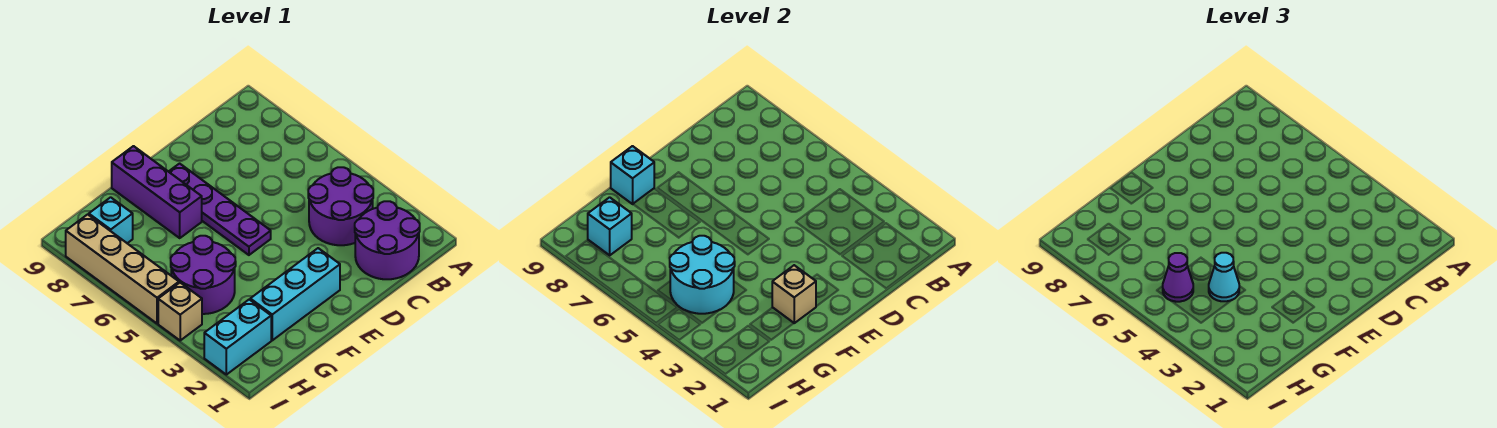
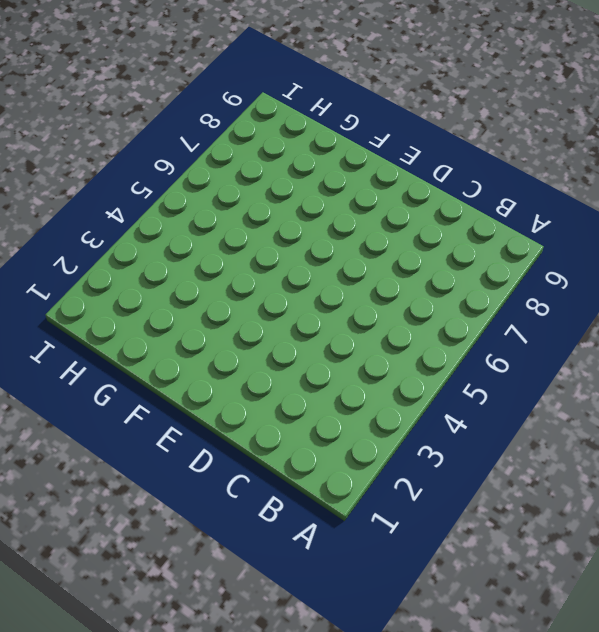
none -> purple 2x2 round brick [355,201,420,279]
none -> purple 2x2 round brick [308,167,373,245]
none -> cyan 1x3 brick [250,248,340,340]

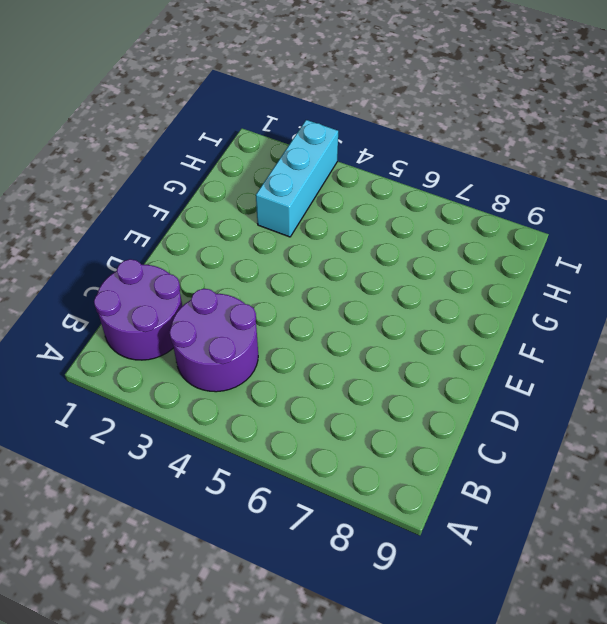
cyan 1x3 brick [256,120,338,237] -> cyan 1x3 brick moved to [250,248,340,340]
none -> purple 1x4 plate [169,164,271,255]
none -> purple 1x3 brick [112,146,202,238]
none -> purple 2x2 round brick [171,236,236,314]

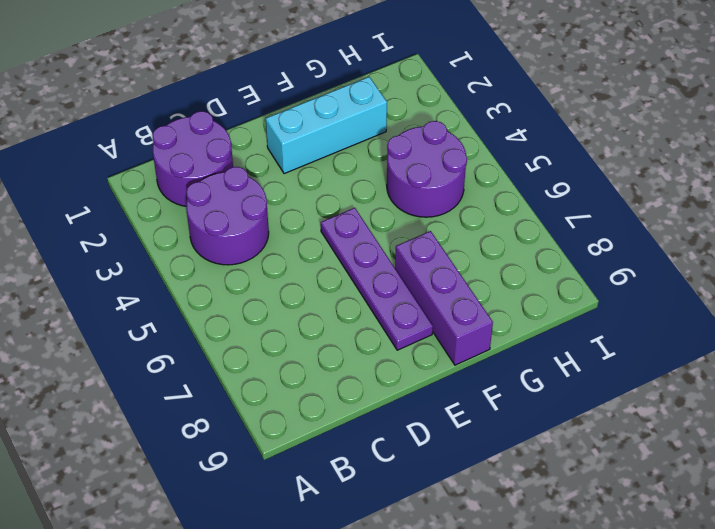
none -> cyan 1x2 brick [204,299,271,375]
none -> cyan 1x1 brick [89,197,133,243]
none -> tan 1x1 brick [158,283,202,340]

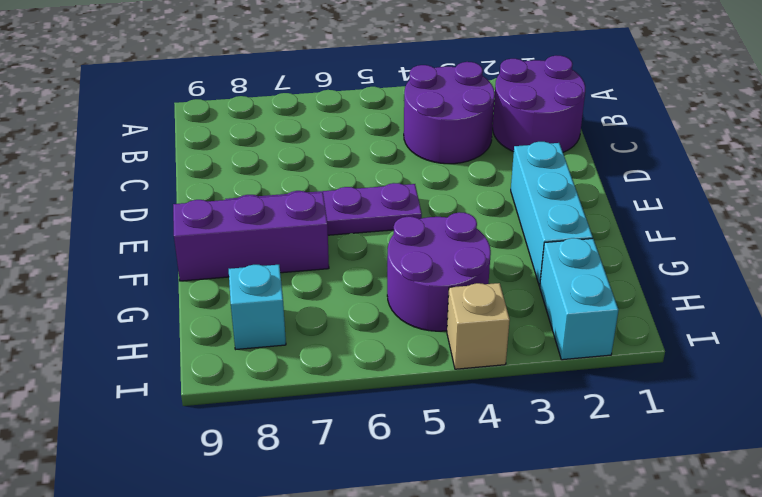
none -> tan 1x4 brick [66,214,179,324]
none -> tan 1x1 brick [772,265,816,323]
none -> cyan 1x1 brick [611,146,654,204]

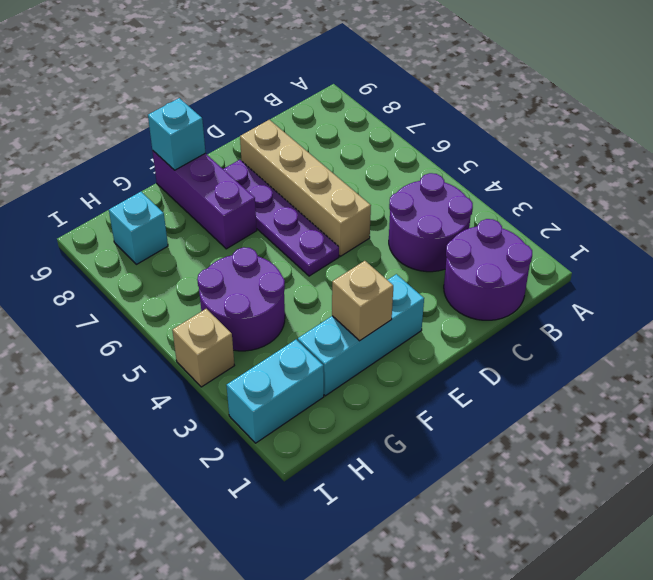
tan 1x4 brick [240,120,371,256] -> tan 1x4 brick moved to [66,214,179,324]
none -> cyan 2x2 round brick [670,236,735,314]
none -> cyan 1x1 brick [588,197,632,255]
none -> cyan 1x1 cone [1209,253,1239,301]

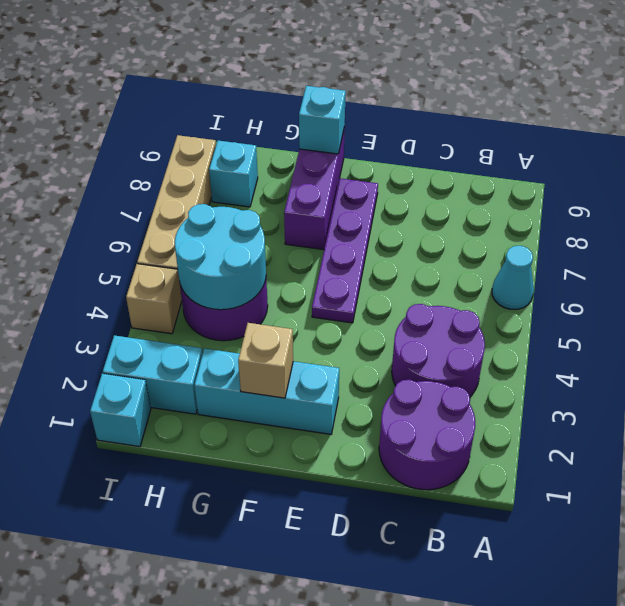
cyan 1x1 cone [492,246,534,309] -> cyan 1x1 cone moved to [1209,253,1239,301]
cyan 1x1 brick [90,374,151,447] -> cyan 1x1 brick moved to [588,197,632,255]
none -> purple 1x1 cone [1163,253,1193,302]

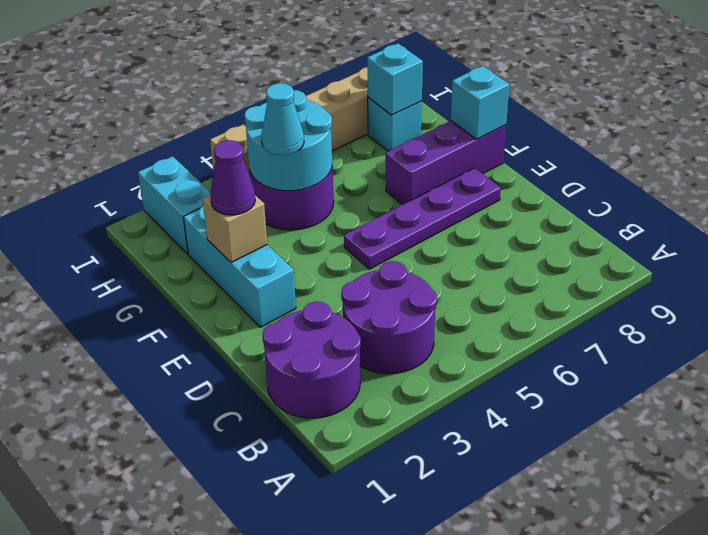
purple 1x1 cone [210,140,255,215] -> purple 1x1 cone moved to [1163,253,1193,302]

